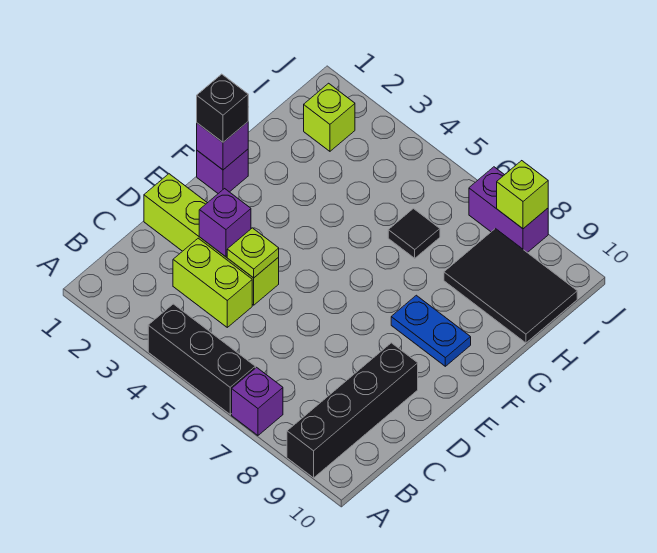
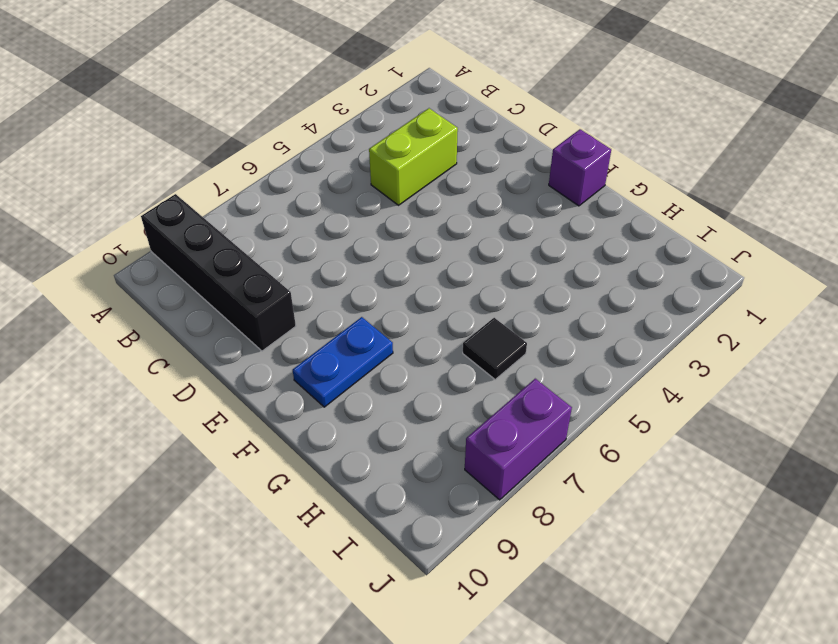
none -> black 1x3 brick [148,304,255,414]
none -> purple 1x1 brick [232,367,283,435]
none -> lime 1x4 brick [144,174,279,305]

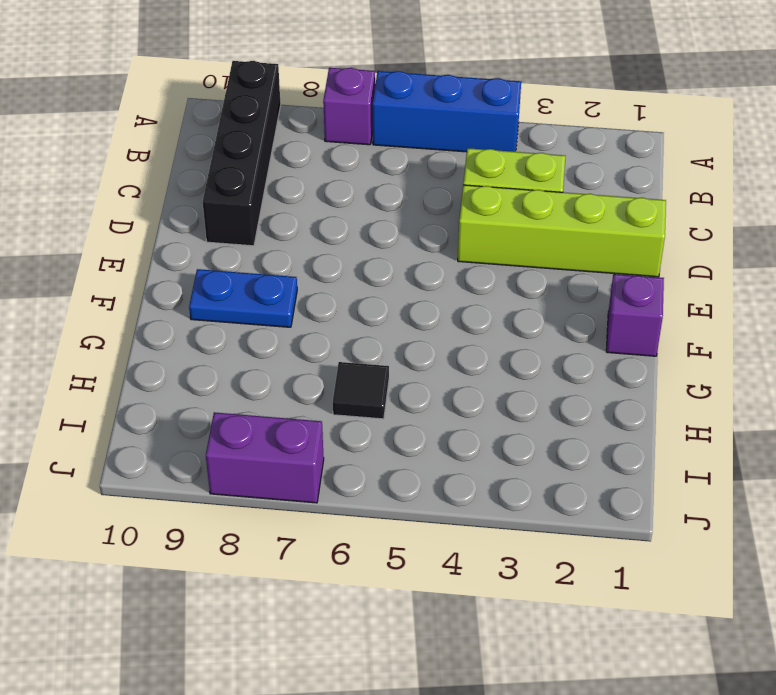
blue 1x3 brick [373,71,521,152] -> black 1x3 brick [148,304,255,414]
none -> black 2x3 tile [444,229,577,343]
none -> lime 1x1 brick [304,83,355,151]
none -> purple 1x1 brick [199,189,251,257]

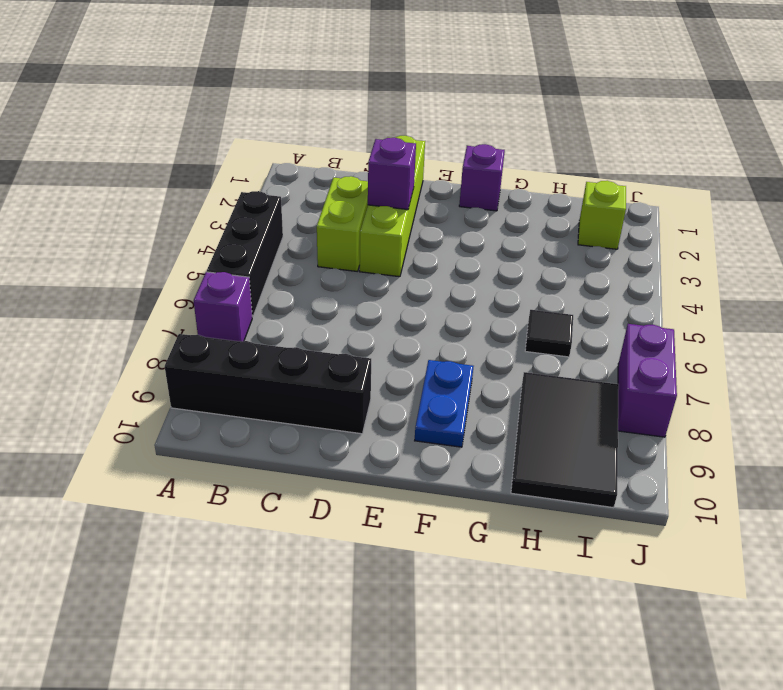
none -> lime 1x1 plate [227,228,279,278]
none -> purple 1x1 brick [197,122,248,170]
none -> lime 1x1 brick [497,161,548,229]

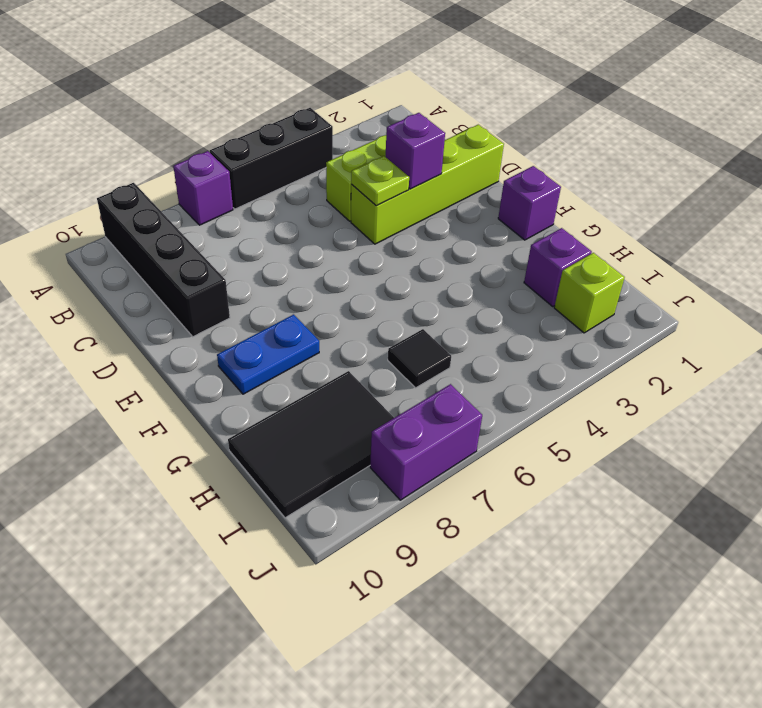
purple 1x1 brick [524,228,592,306] -> purple 1x1 brick moved to [197,122,248,170]
none -> lime 1x1 brick [497,161,548,229]
none -> black 1x1 brick [197,74,248,142]

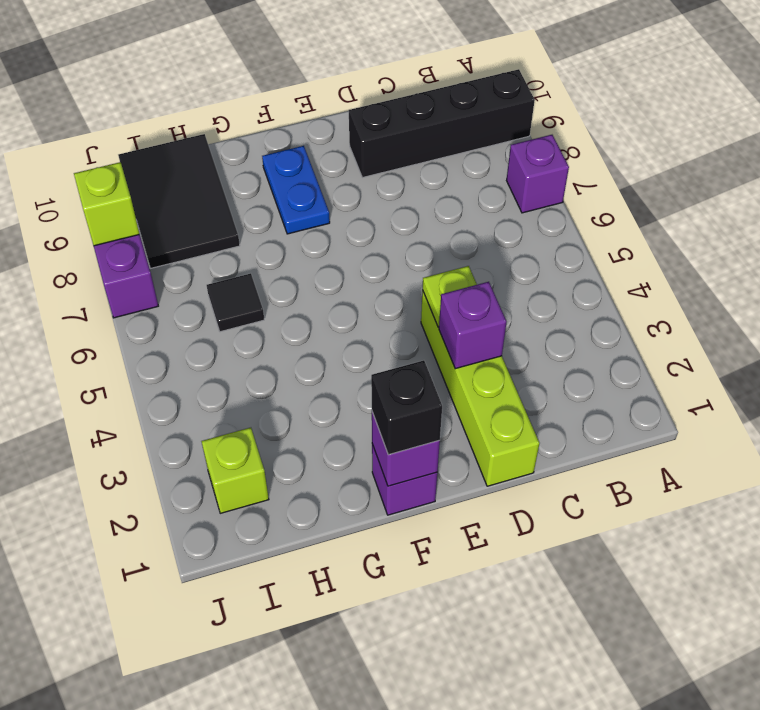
none -> black 1x3 brick [148,304,255,414]
none -> lime 1x2 brick [173,238,252,327]

